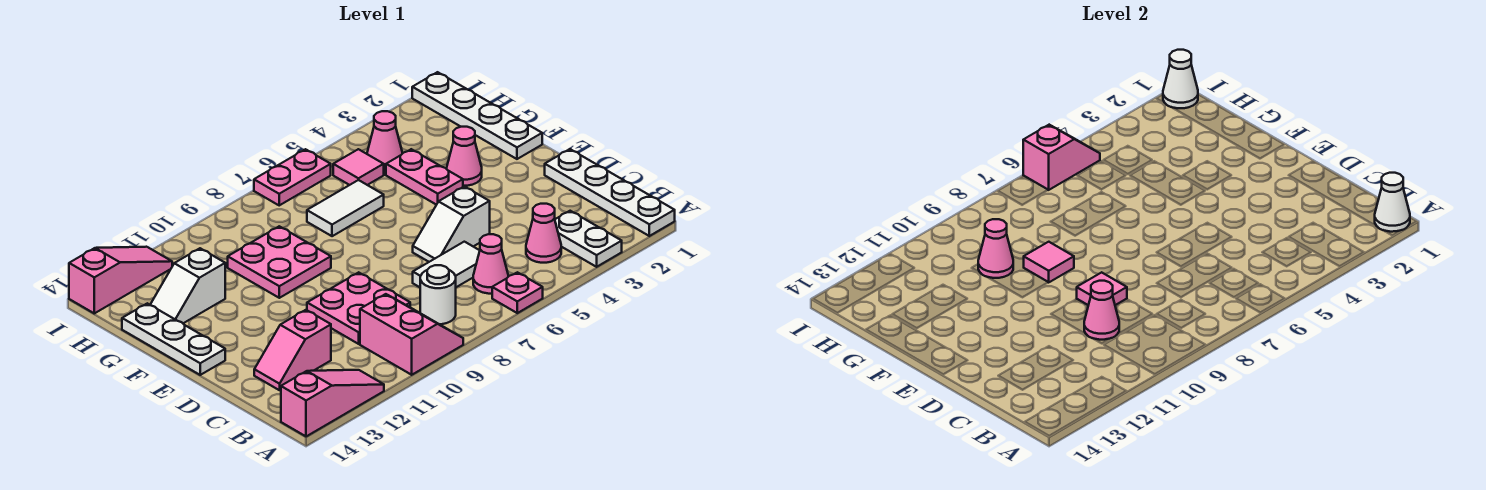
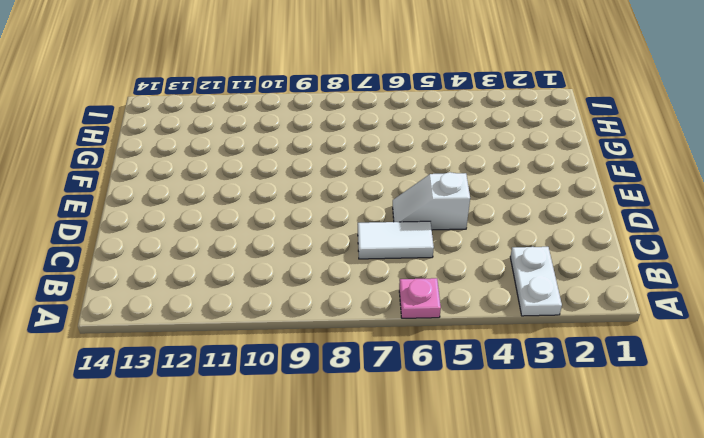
none -> white 1x4 plate [545,149,675,236]
none -> pink 2x2 slope [360,294,463,375]
none -> pink 1x3 slope [281,370,384,436]
none -> pink 1x1 cone [526,204,561,263]

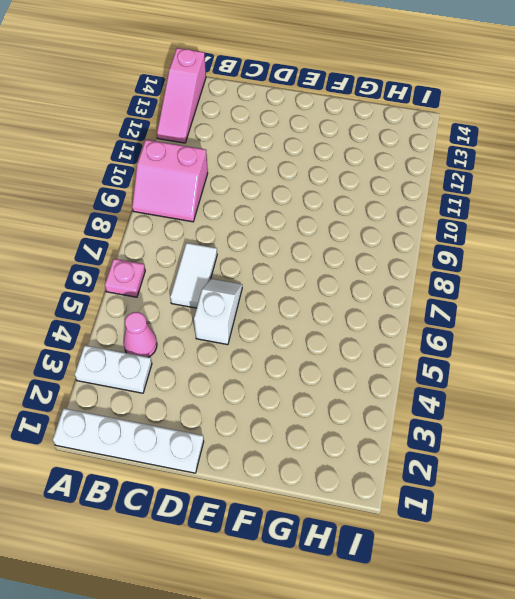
none -> pink 1x1 cone [473,234,508,294]
none -> white 1x1 round brick [420,265,456,324]
none -> pink 2x2 plate [307,272,410,344]
none -> pink 1x2 slope [254,310,331,390]

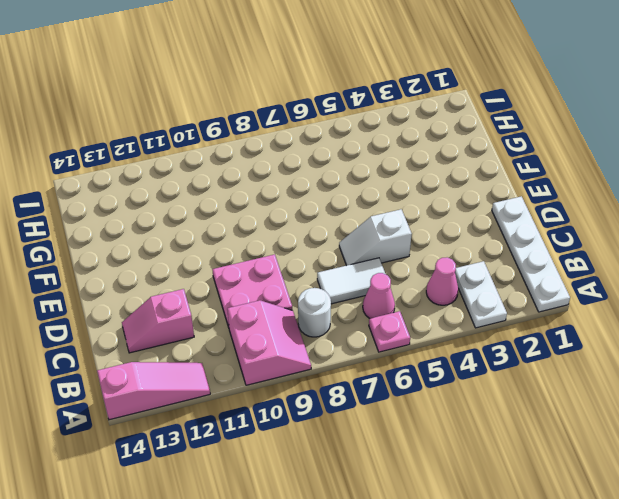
none -> white 1x3 plate [122,303,225,375]
none -> white 1x4 plate [412,72,542,159]
none -> pink 1x1 cone [447,127,482,186]
none -> pink 1x2 plate [386,149,463,205]

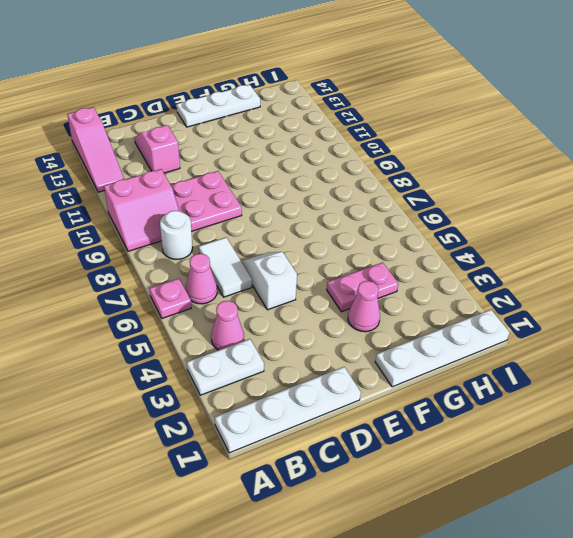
none -> pink 2x2 plate [228,226,331,298]
none -> white 1x2 tile [307,180,384,236]
none -> white 1x2 slope [150,248,225,323]
none -> pink 1x1 cone [367,111,402,170]

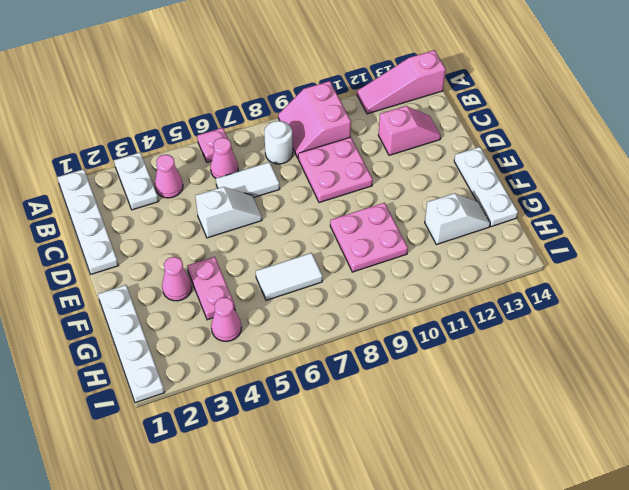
none -> pink 1x1 tile [333,149,384,185]
none -> pink 1x2 plate [254,149,331,205]
none -> pink 1x3 slope [69,247,172,313]
none -> white 1x1 cone [1375,173,1410,232]

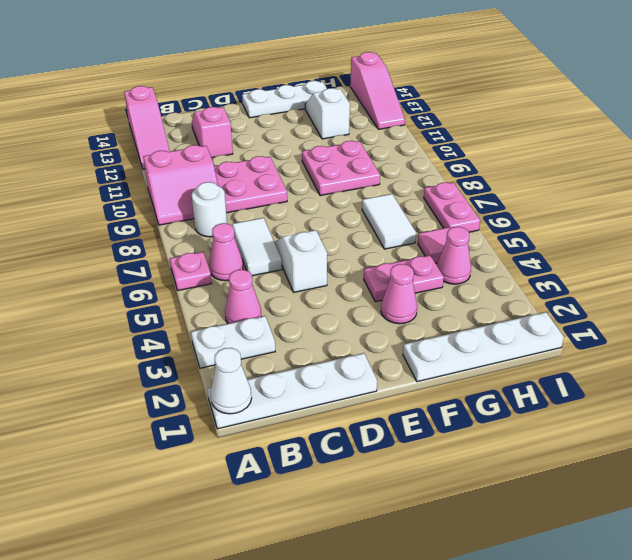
none -> pink 1x1 cone [1084,281,1119,340]
none -> pink 1x1 tile [1077,272,1127,305]
none -> pink 1x1 tile [1024,242,1074,282]
none -> pink 1x1 cone [978,219,1013,278]

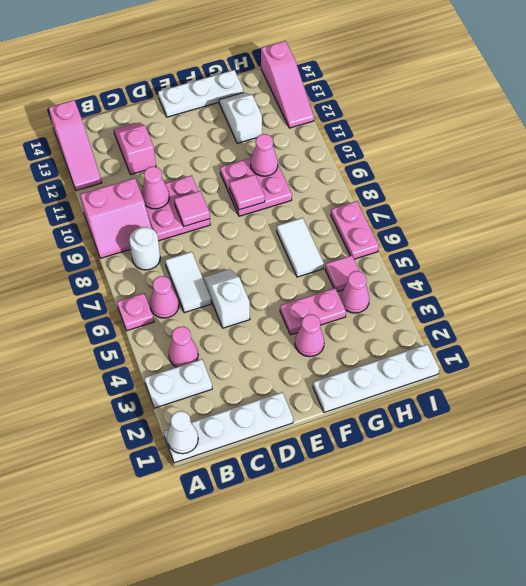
none -> white 1x1 cone [1163,50,1198,108]
none -> pink 1x2 slope [1023,125,1100,190]

